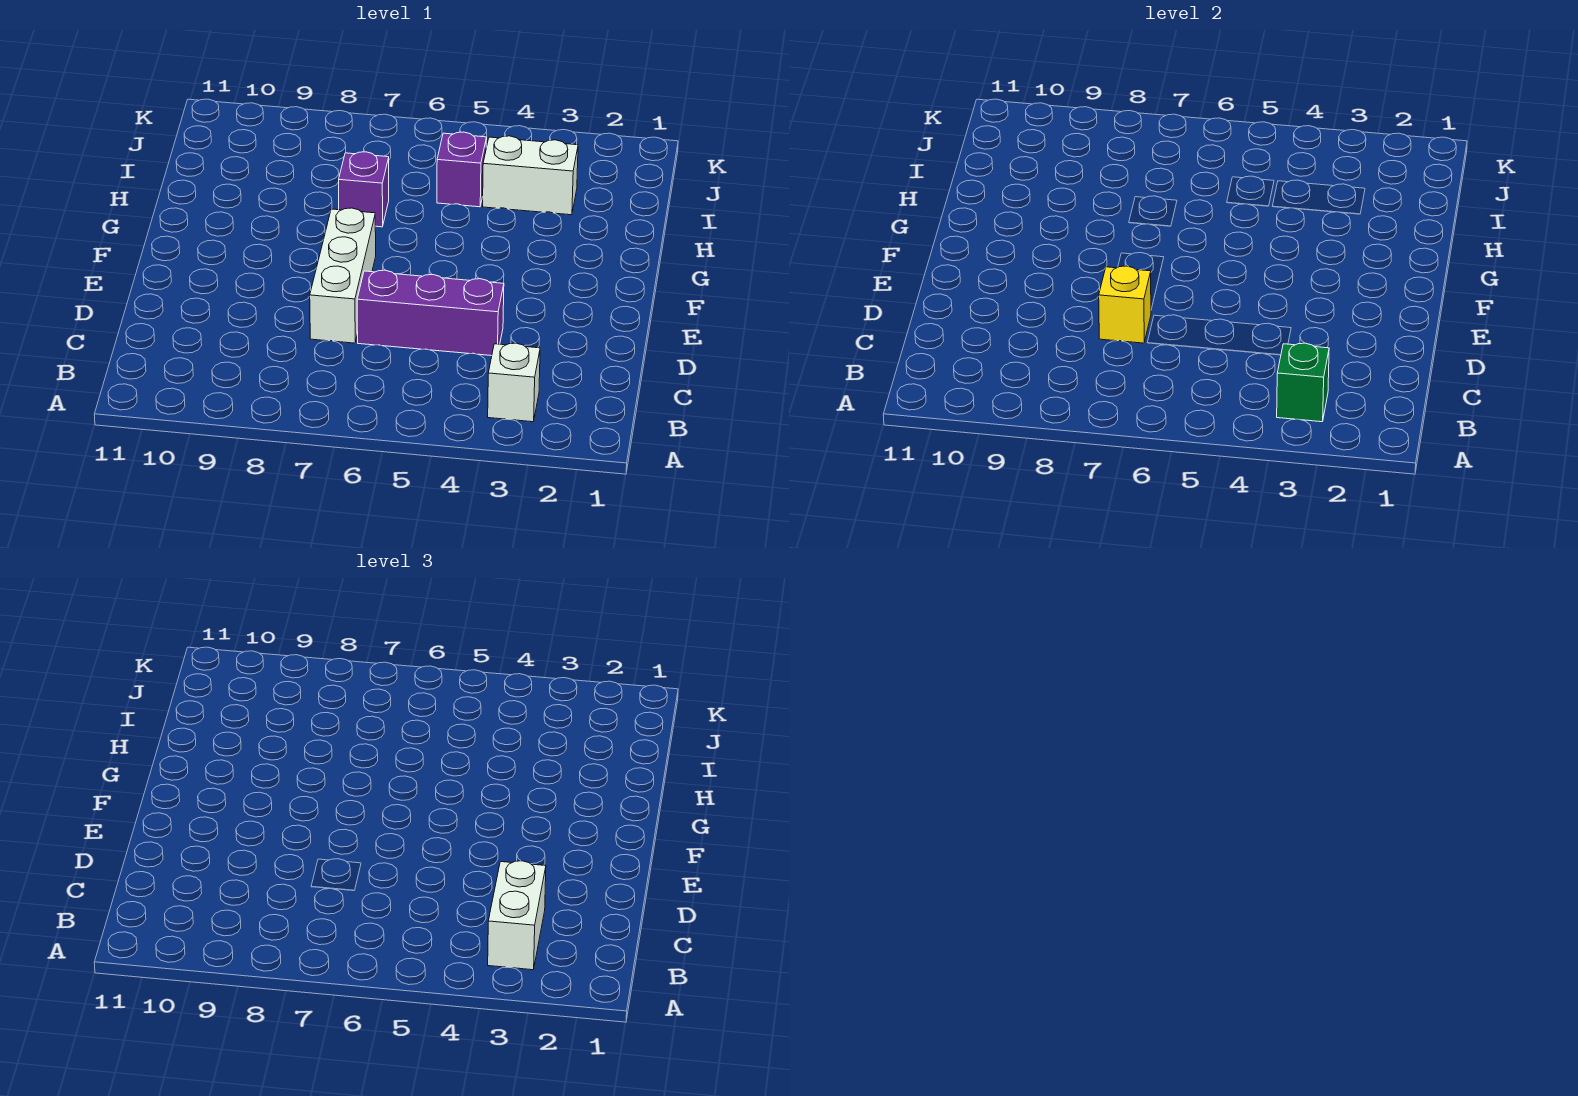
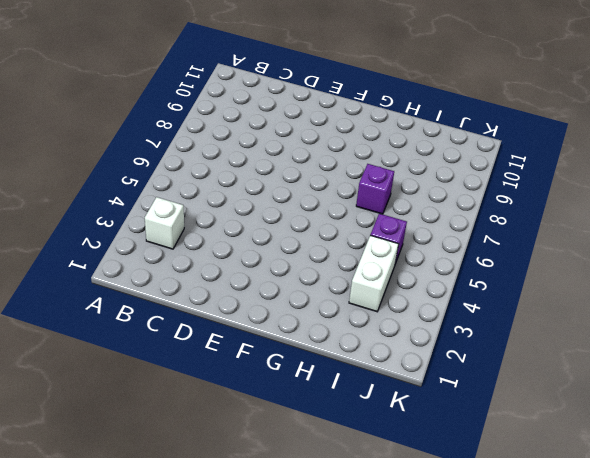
none -> purple 1x3 brick [357,270,504,356]
none -> white 1x3 brick [310,208,376,343]

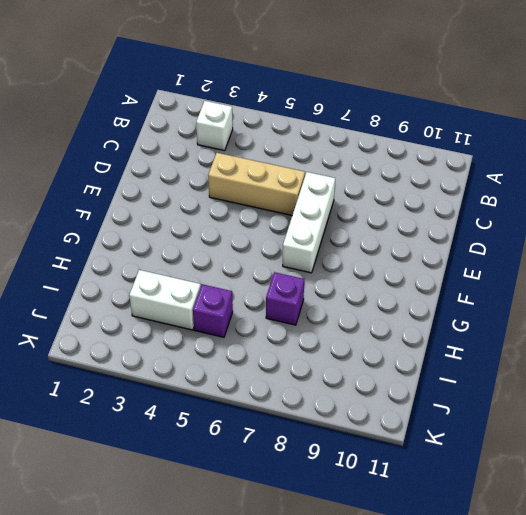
tan 1x3 brick [208,153,305,215] -> purple 1x3 brick [357,270,504,356]
none -> green 1x1 brick [1277,343,1329,422]
none -> yellow 1x1 brick [1099,266,1151,343]

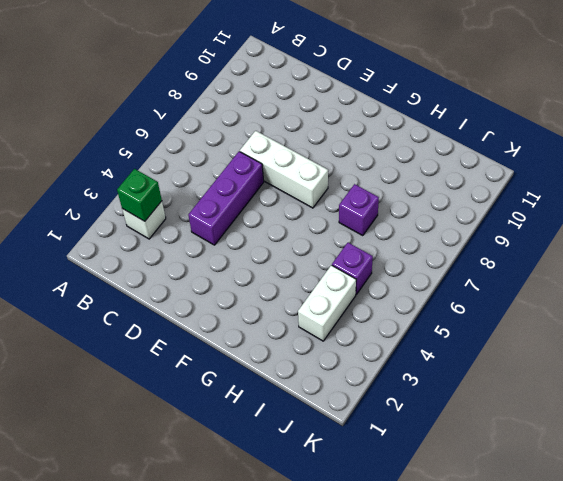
none -> yellow 1x1 brick [1099,266,1151,343]
none -> white 1x2 brick [488,861,546,970]

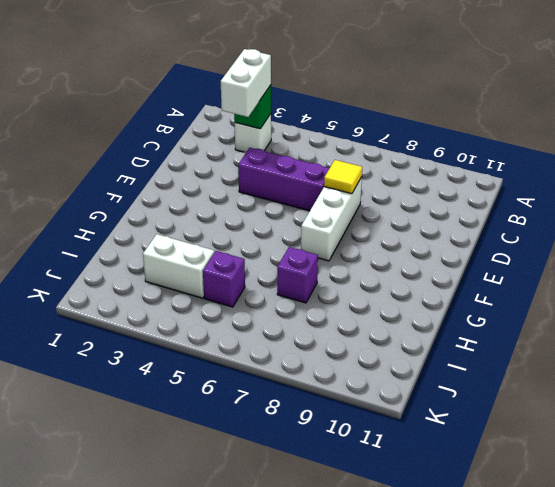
yellow 1x1 tile [324,160,362,194] -> yellow 1x1 brick [1099,266,1151,343]

